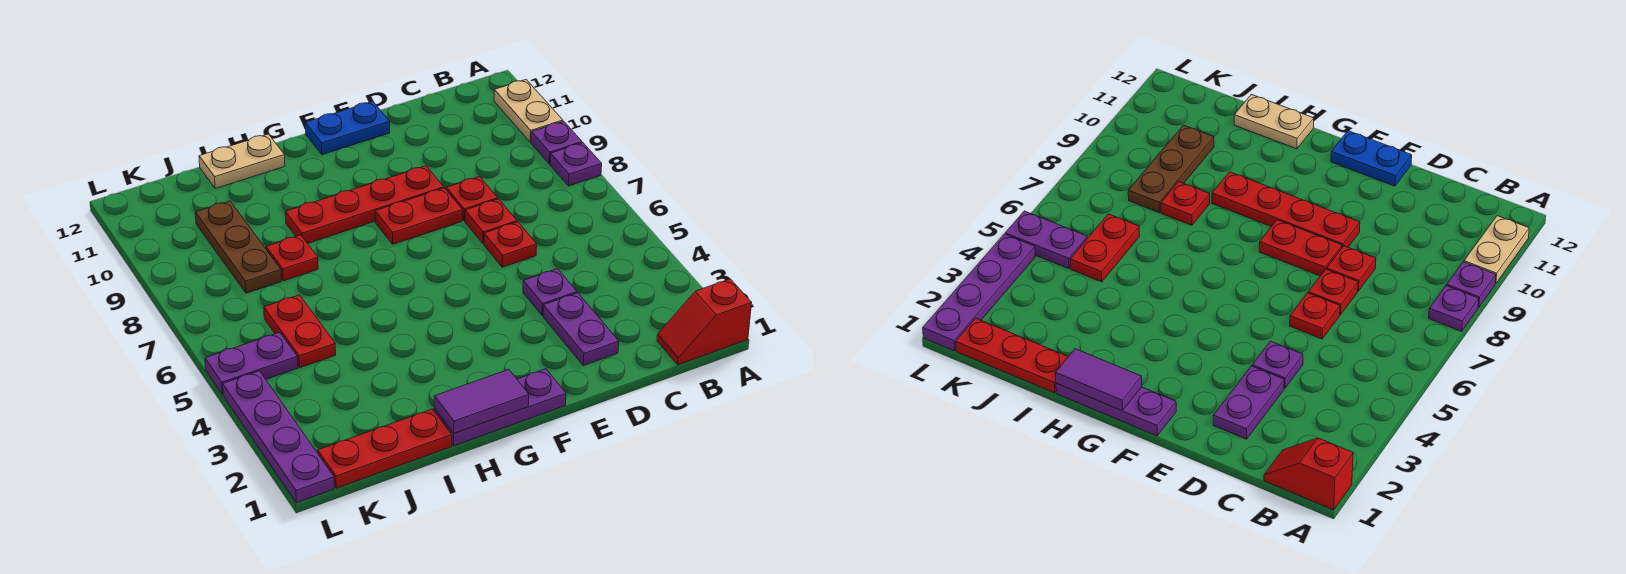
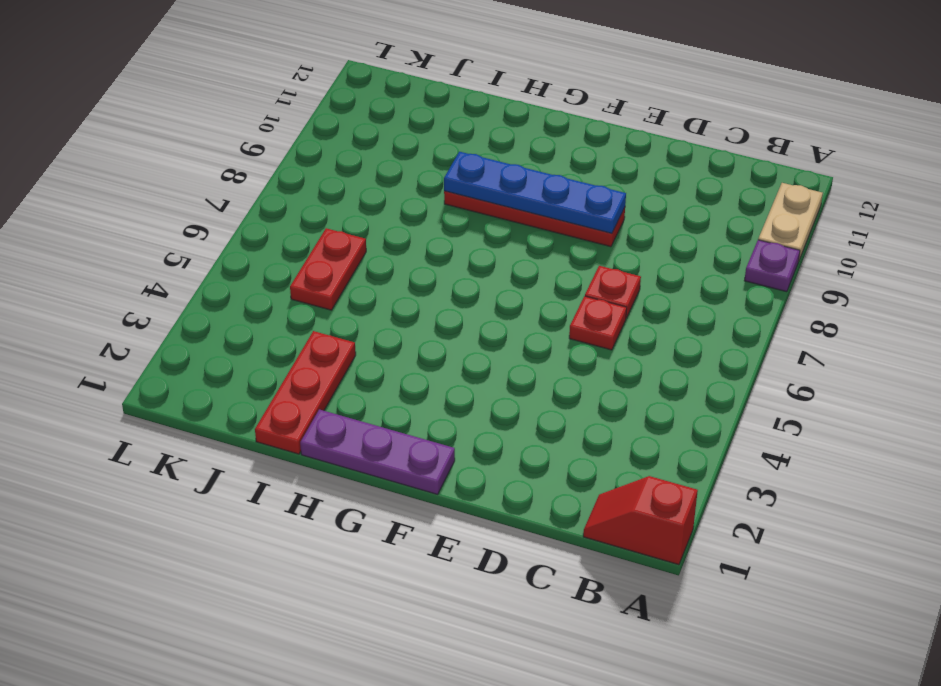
blue 1x4 plate [444,152,626,233] -> none
red 1x3 plate [255,331,356,454] -> red 1x3 plate turned to [318,409,452,488]
none -> purple 1x1 plate [550,143,602,186]
none -> purple 1x2 plate [543,293,619,365]
none -> purple 1x1 plate [523,269,577,315]

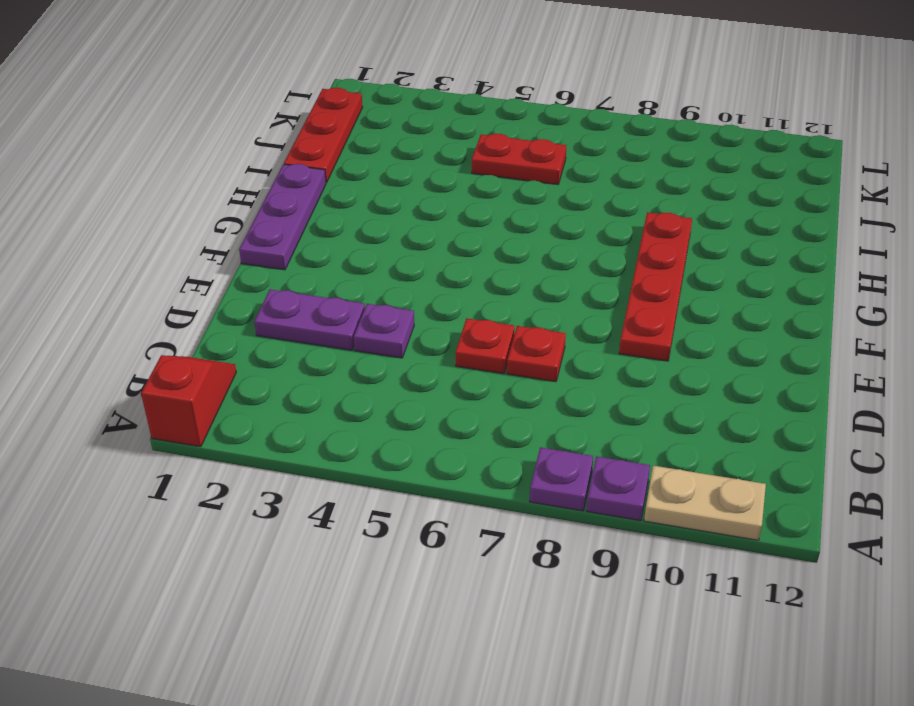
none -> red 1x1 plate [446,177,498,221]
none -> red 1x2 plate [375,188,462,244]
none -> blue 1x2 plate [305,101,390,155]

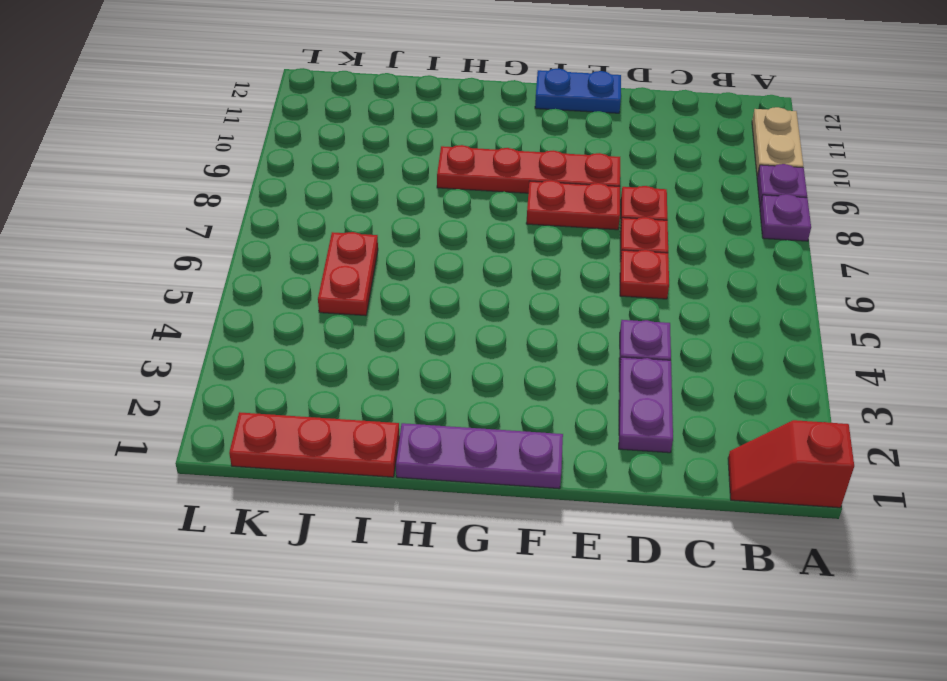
none -> tan 1x2 plate [199,134,285,188]
none -> red 1x1 plate [266,235,318,281]
none -> brown 1x3 plate [195,201,281,293]

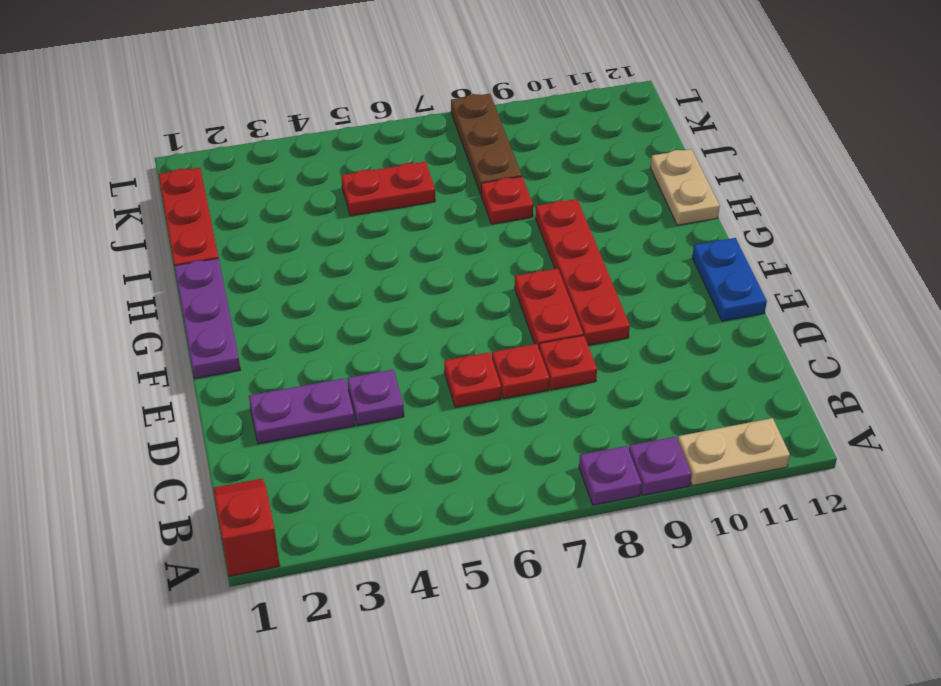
brown 1x3 plate [451,94,522,194] -> brown 1x3 plate turned to [195,201,281,293]
none -> purple 1x2 plate [205,332,298,394]
none -> purple 1x4 plate [223,371,334,503]
none -> purple 1x2 tile [434,370,529,433]

